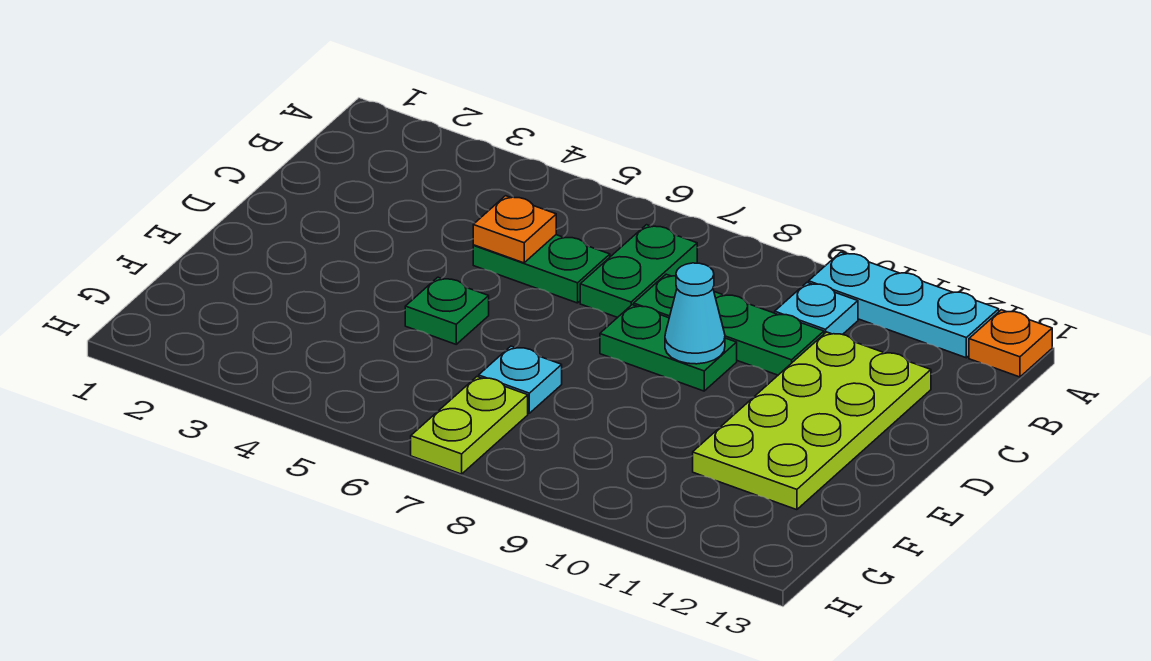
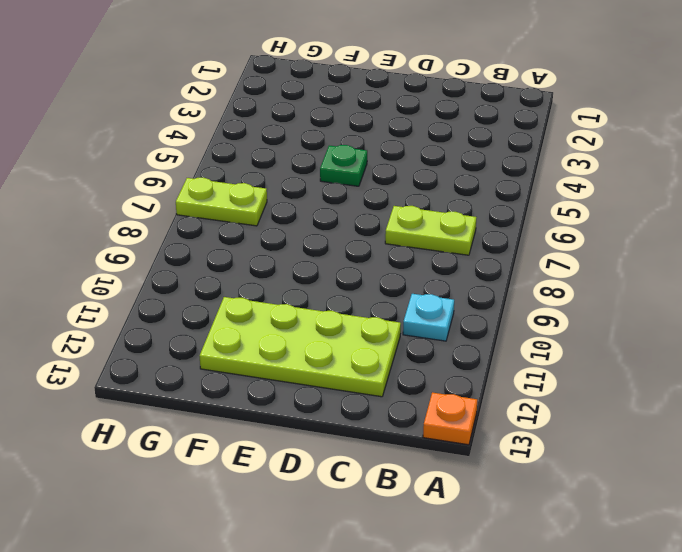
lime 1x2 plate [385,206,477,255] -> green 1x2 plate [580,225,697,317]
none -> cyan 1x3 plate [809,252,999,358]
none -> green 1x2 plate [473,235,610,303]
none -> green 1x3 plate [634,274,824,375]

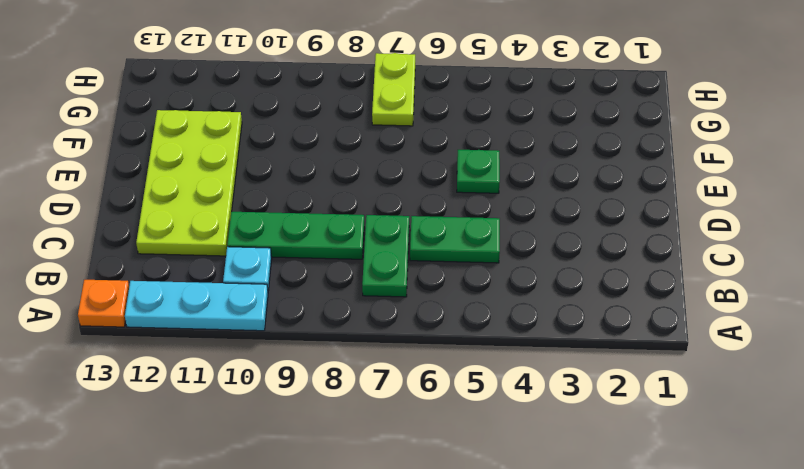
none -> green 1x2 plate [600,305,737,391]
none -> cyan 1x1 plate [479,346,562,413]
none -> orange 1x1 plate [473,196,556,263]

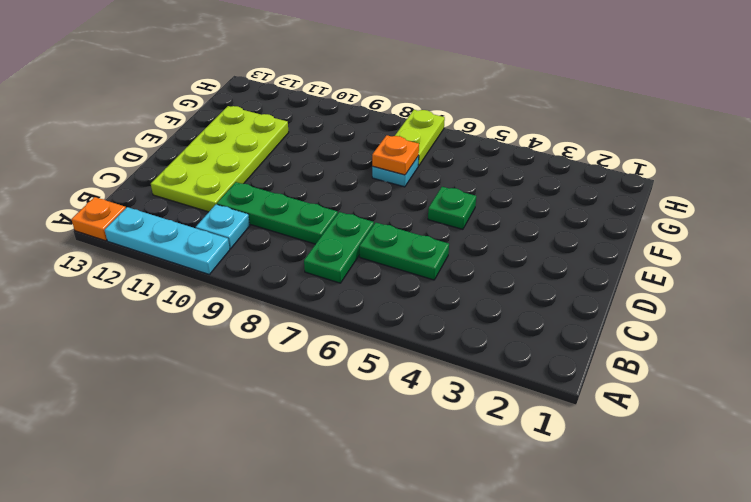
orange 1x1 plate [372,135,419,175] -> orange 1x1 plate moved to [473,196,556,263]
none -> green 1x2 plate [600,305,737,391]
none -> cyan 1x1 cone [665,263,725,364]

